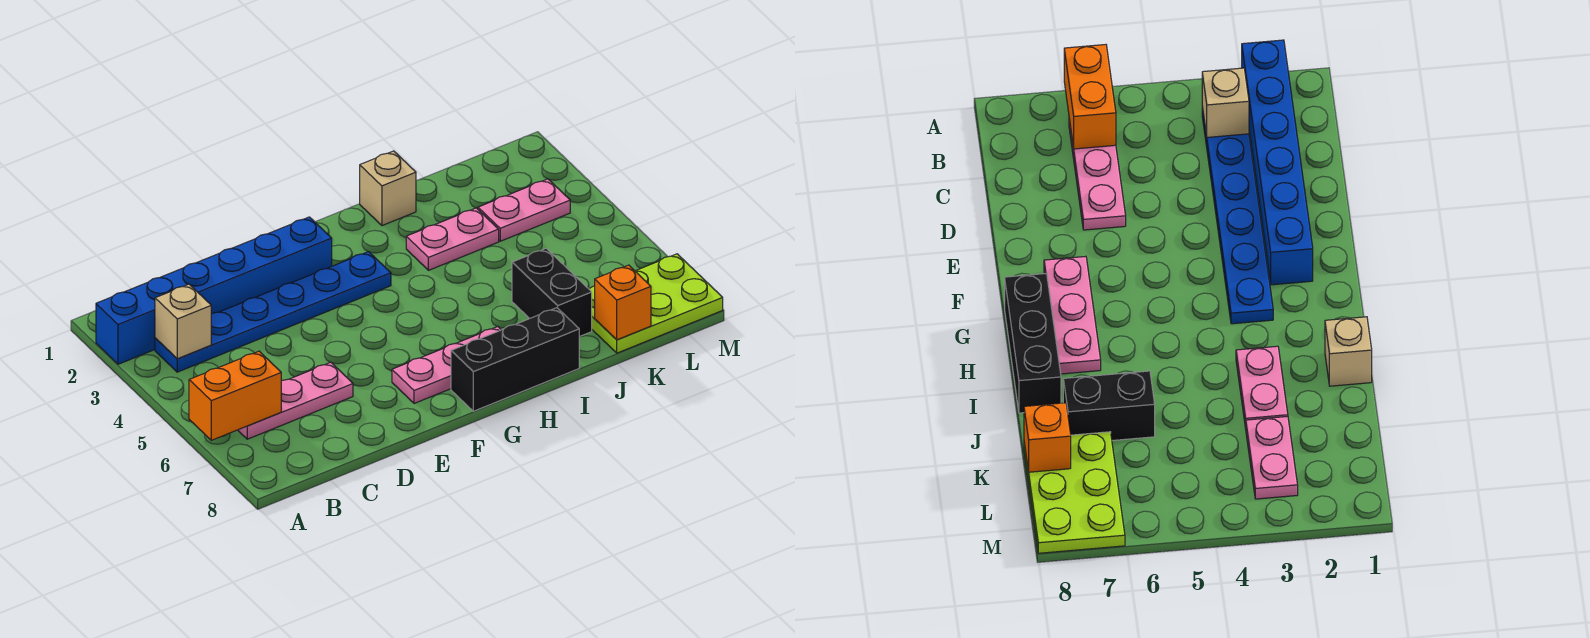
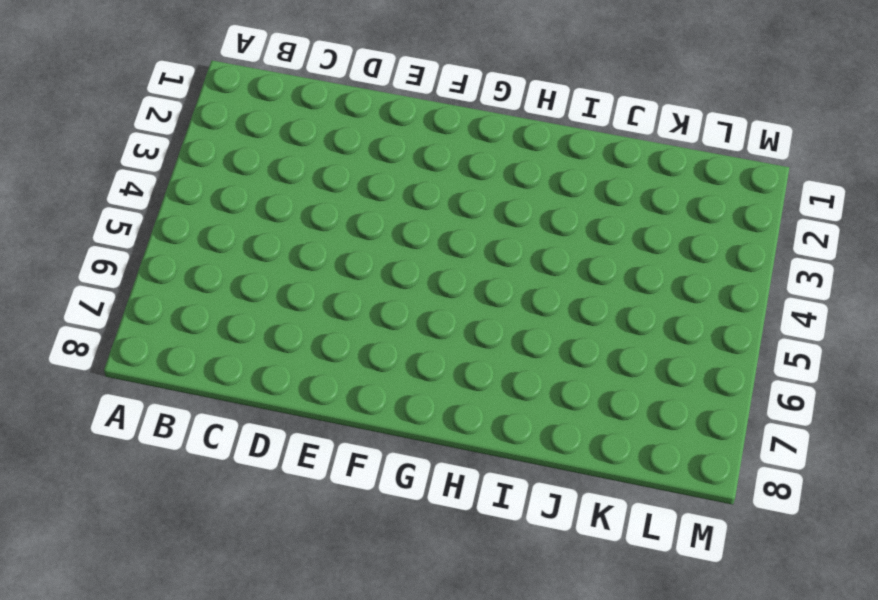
none -> blue 1x6 brick [96,217,332,364]
none -> blue 1x6 plate [155,252,391,372]
none -> pink 1x3 plate [238,362,353,439]

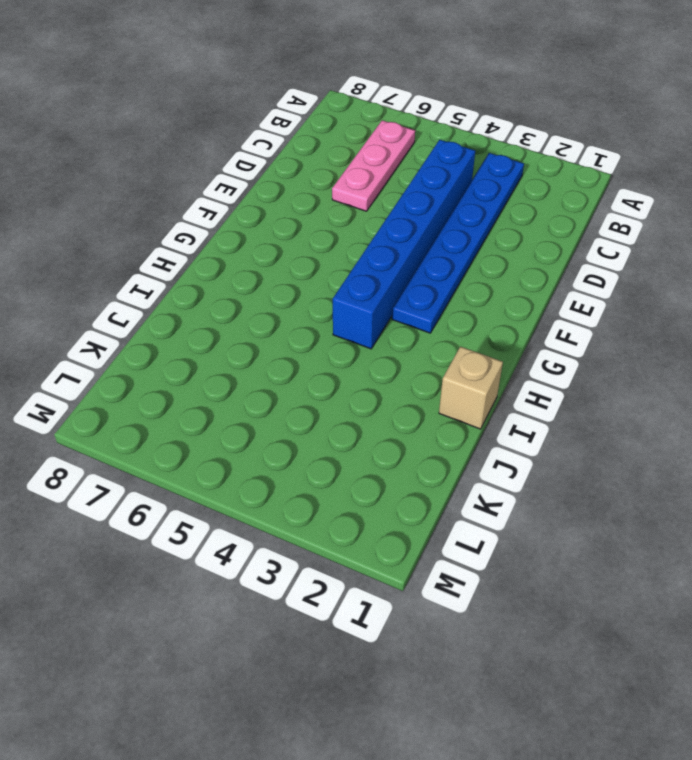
blue 1x6 brick [333,140,475,349] -> blue 1x6 brick moved to [96,217,332,364]
none -> pink 1x3 plate [392,327,501,403]
none -> black 1x3 brick [451,308,579,411]
none -> pink 1x2 plate [406,208,499,270]

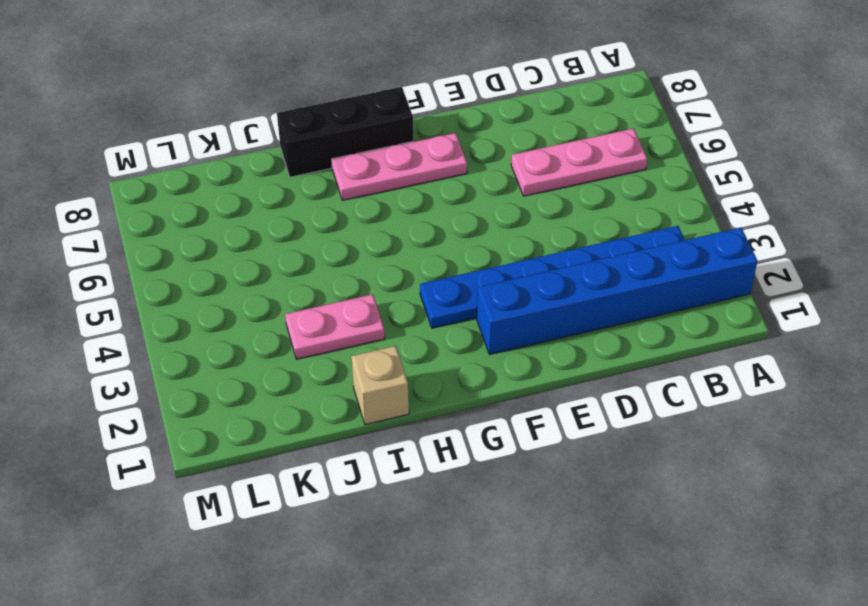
none -> black 1x2 brick [512,248,592,337]
none -> pink 1x2 plate [478,179,570,241]
none -> lime 2x3 plate [589,254,723,353]

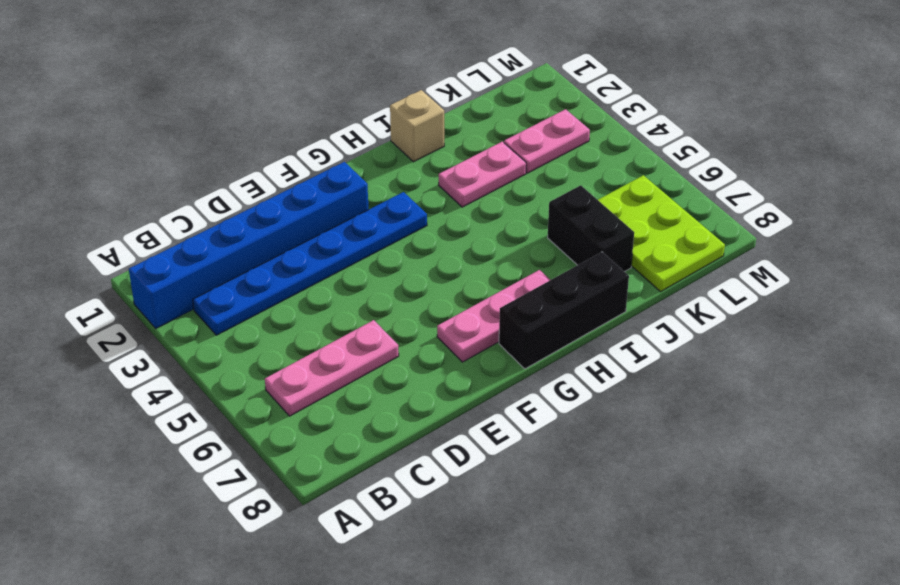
lime 2x3 plate [598,175,725,292] -> lime 2x3 plate turned to [589,254,723,353]
none -> orange 1x2 brick [189,351,281,440]
none -> tan 1x1 brick [155,284,211,359]
none -> orange 1x1 brick [595,265,651,340]

